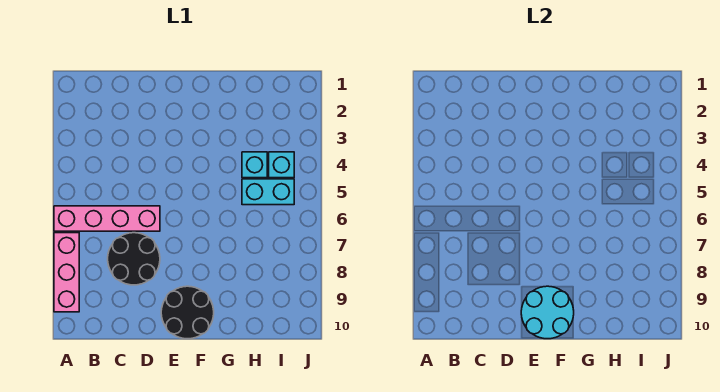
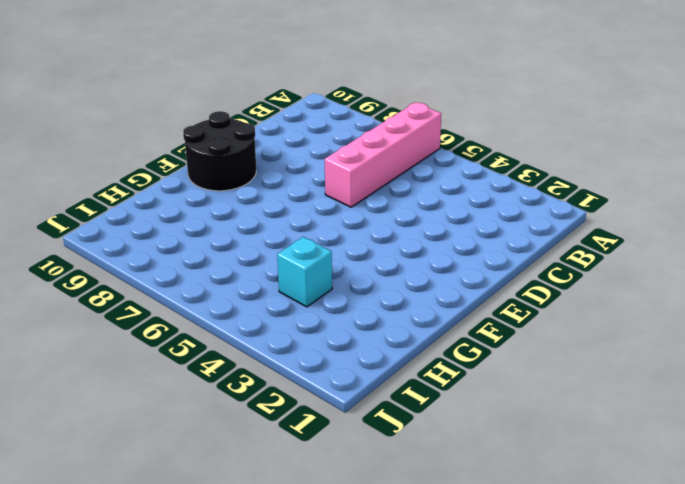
none -> pink 1x3 brick [54,233,79,312]
none -> black 2x2 round brick [108,233,160,285]

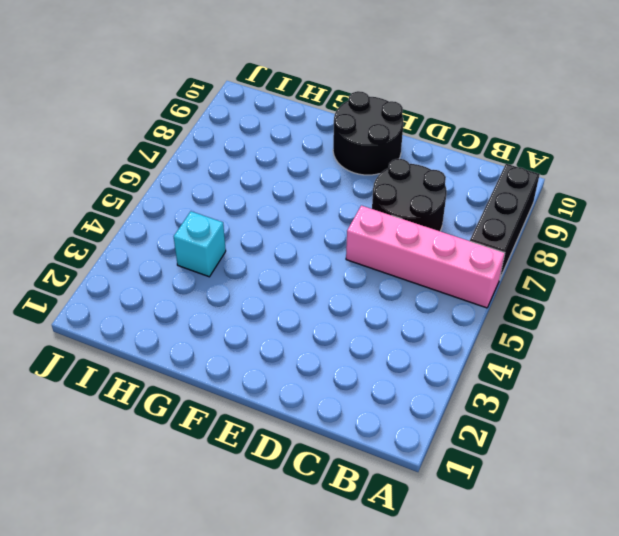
black 1x3 brick [470,164,540,280] -> pink 1x3 brick [54,233,79,312]
none -> cyan 1x2 brick [242,179,294,205]
none -> cyan 1x1 brick [269,152,294,178]

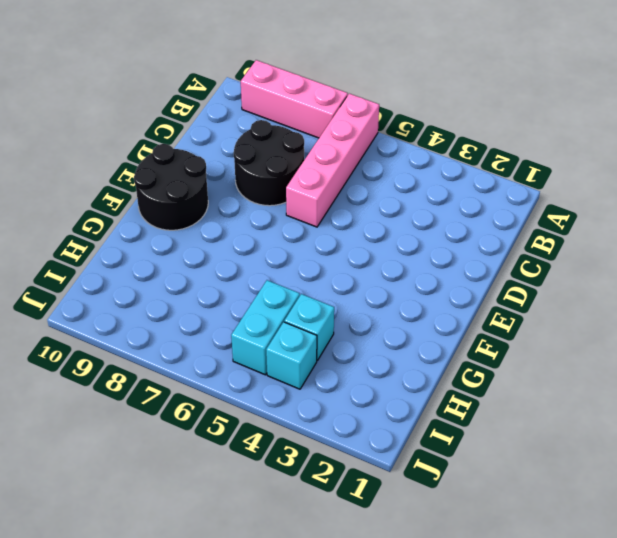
none -> cyan 2x2 round brick [521,286,574,339]

